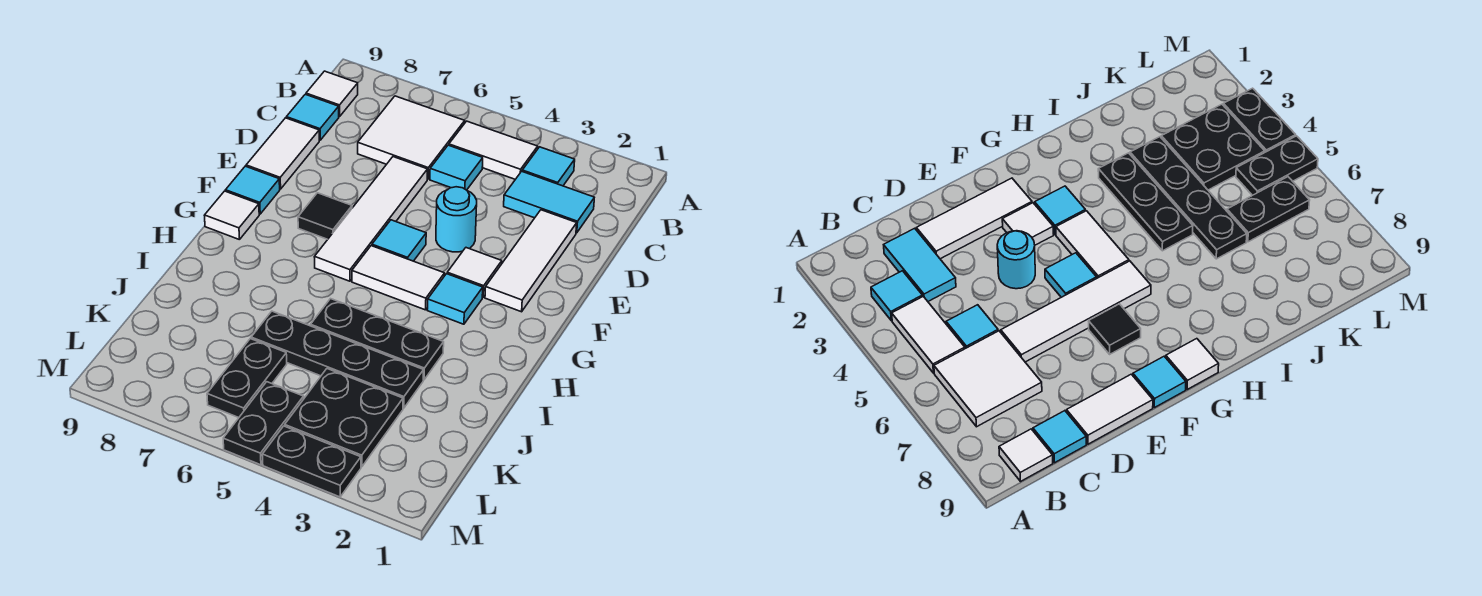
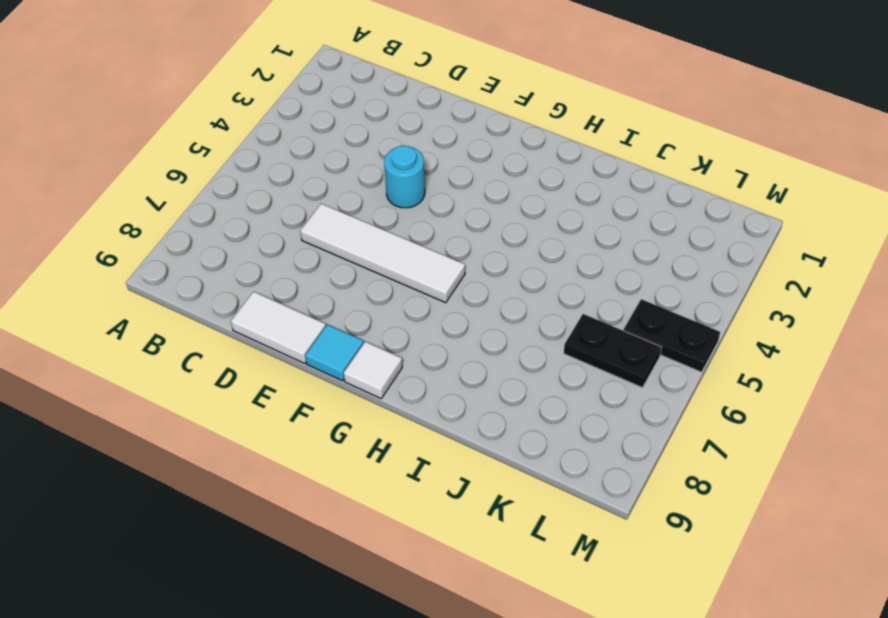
none -> cyan 1x1 tile [522,147,575,186]
none -> white 1x2 tile [449,121,538,179]
none -> white 2x2 tile [358,96,465,179]

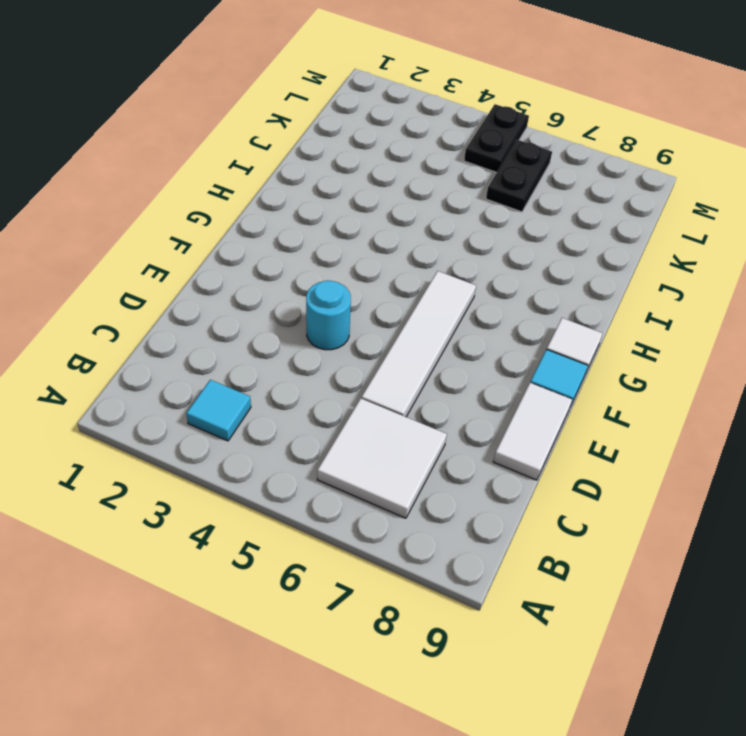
none -> white 1x2 tile [449,121,538,179]
none -> white 1x1 tile [306,71,358,117]
none -> cyan 1x2 tile [504,171,594,233]

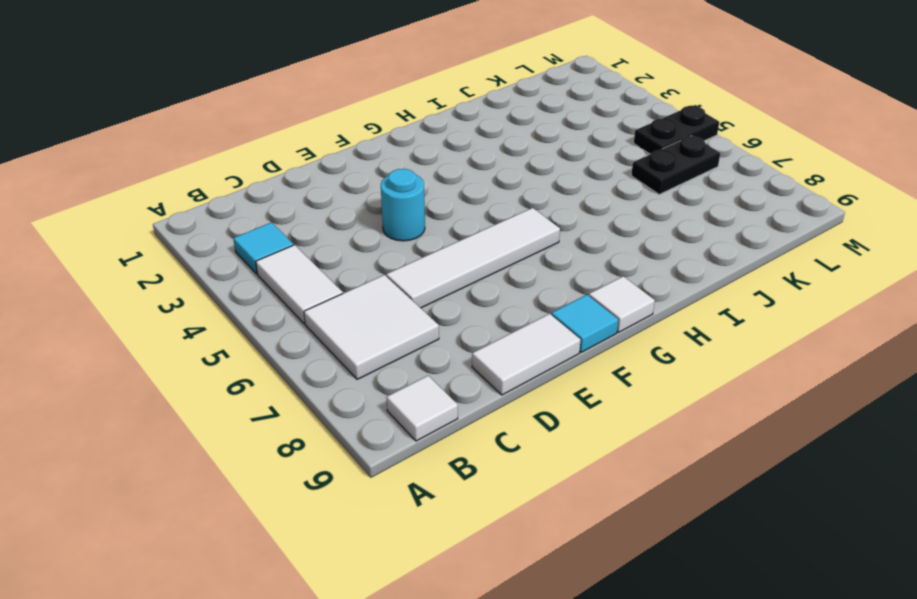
none -> cyan 1x2 tile [504,171,594,233]
none -> cyan 1x1 tile [430,145,483,190]
none -> cyan 1x1 tile [286,94,339,140]

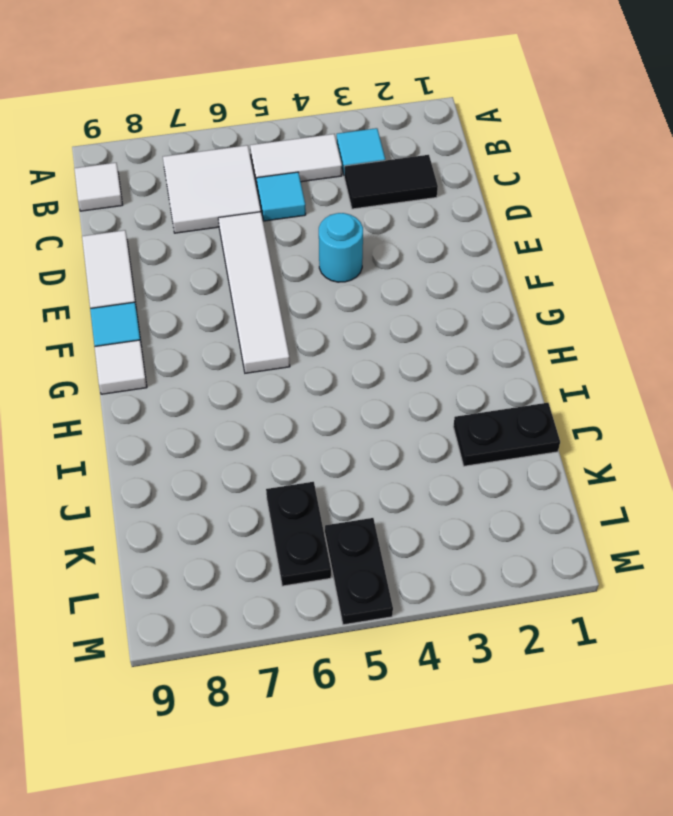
black 1x2 tile [344,155,438,209] -> cyan 1x2 tile [504,171,594,233]
black 1x2 plate [453,403,560,466] -> black 1x2 plate moved to [262,426,361,497]
none -> cyan 1x1 tile [286,94,339,140]
none -> white 1x3 tile [485,210,577,312]
none -> white 1x1 tile [447,248,502,297]

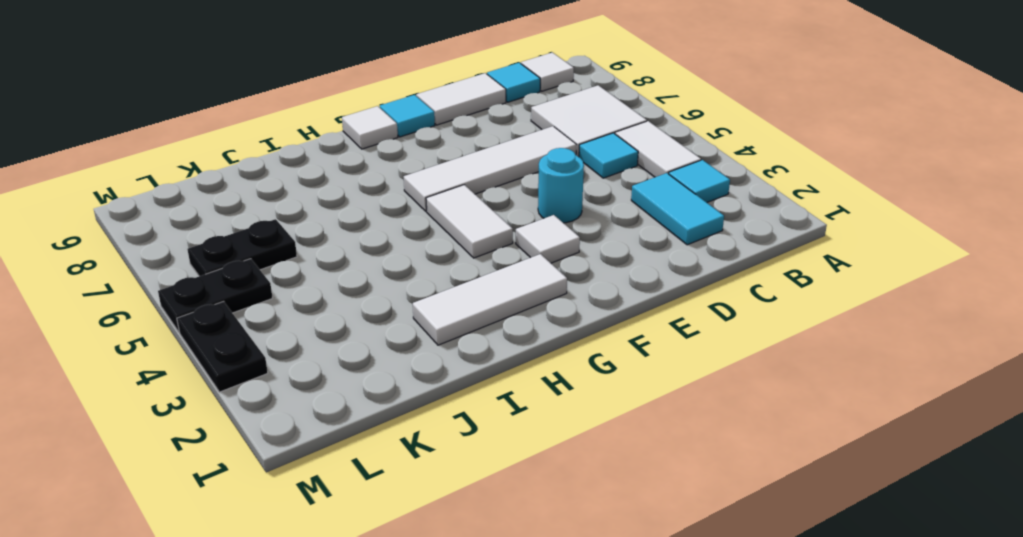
white 1x3 tile [413,254,567,345] -> white 1x3 tile moved to [485,210,577,312]
none -> cyan 1x1 tile [372,220,426,261]
none -> black 1x1 tile [298,193,352,239]
none -> cyan 1x1 tile [427,274,483,324]

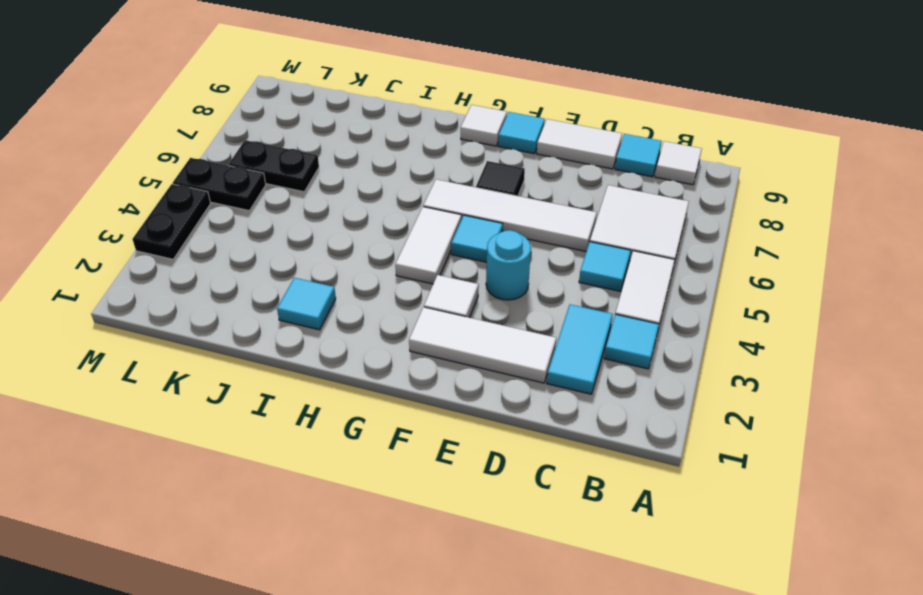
cyan 1x1 tile [277,278,336,330] -> cyan 1x1 tile moved to [427,274,483,324]
none -> black 1x3 plate [311,299,444,380]
none -> black 1x4 plate [251,311,424,408]
none -> black 2x2 plate [285,369,403,467]

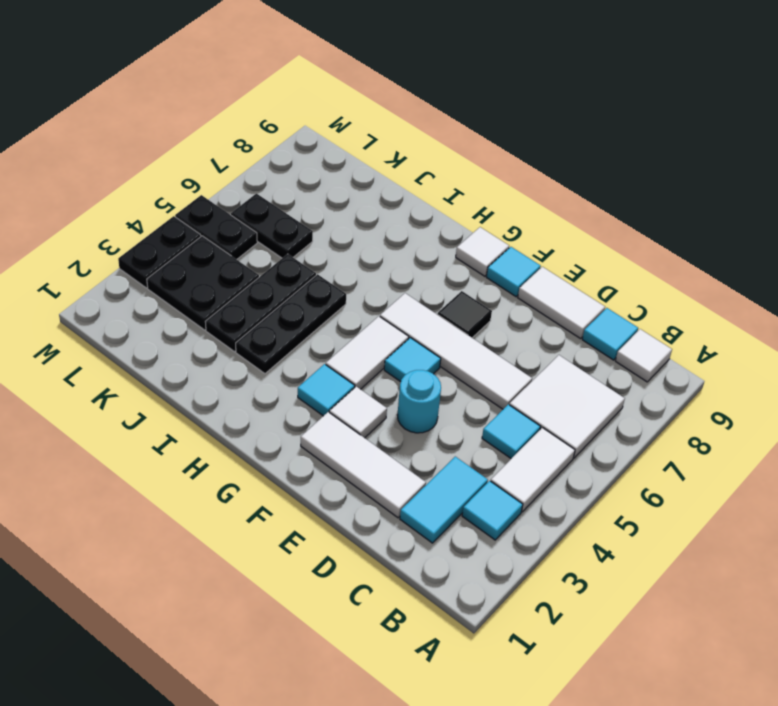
black 1x3 plate [205,254,316,352] -> black 1x4 plate [251,311,424,408]

